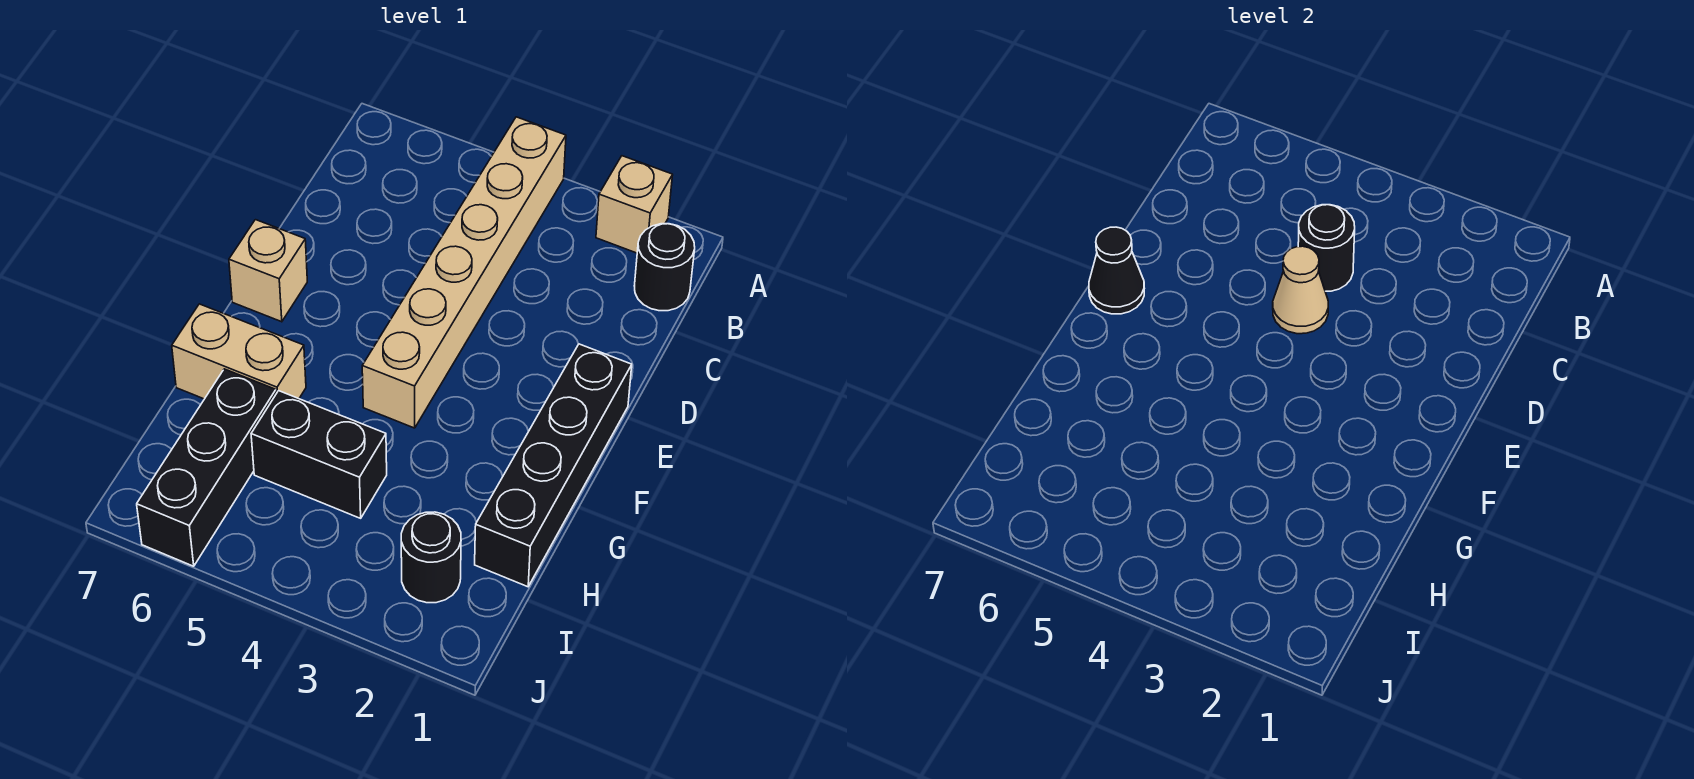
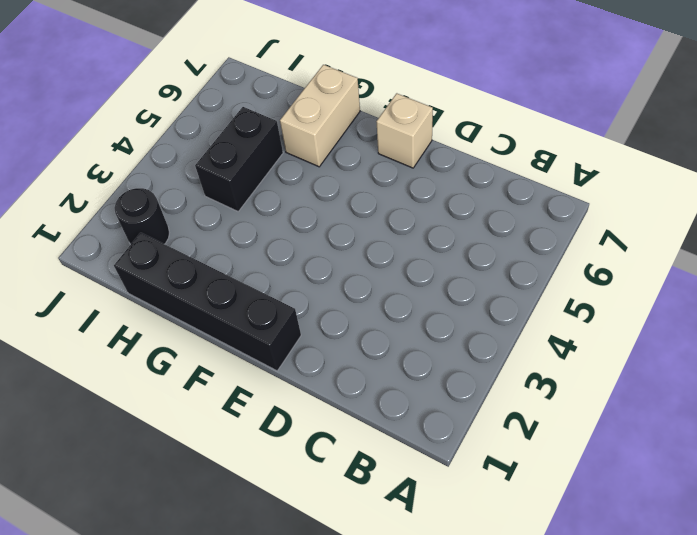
none -> tan 1x1 brick [596,156,673,253]
none -> tan 1x6 brick [362,117,566,428]
none -> black 1x1 round brick [634,224,695,311]

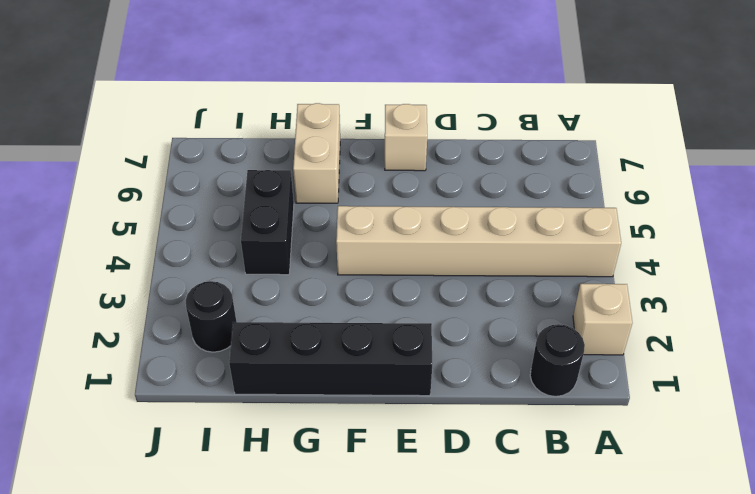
none -> black 1x3 brick [137,369,276,566]
none -> black 1x1 round brick [1298,205,1355,291]
none -> tan 1x1 cone [1273,246,1328,334]

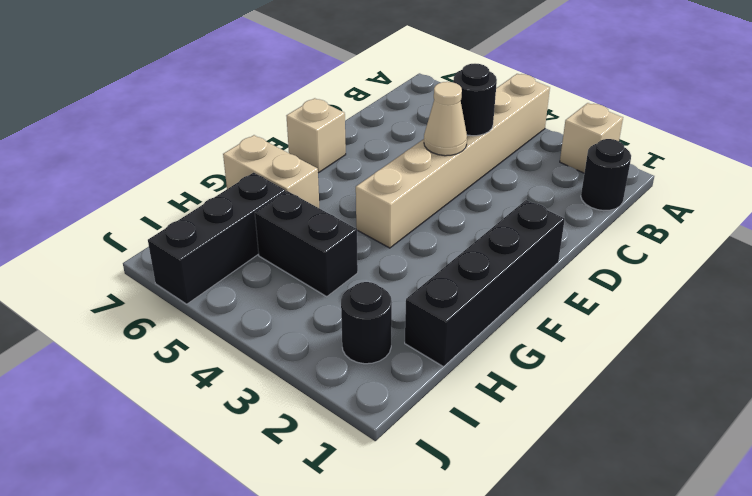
none -> black 1x1 cone [1089,227,1144,314]

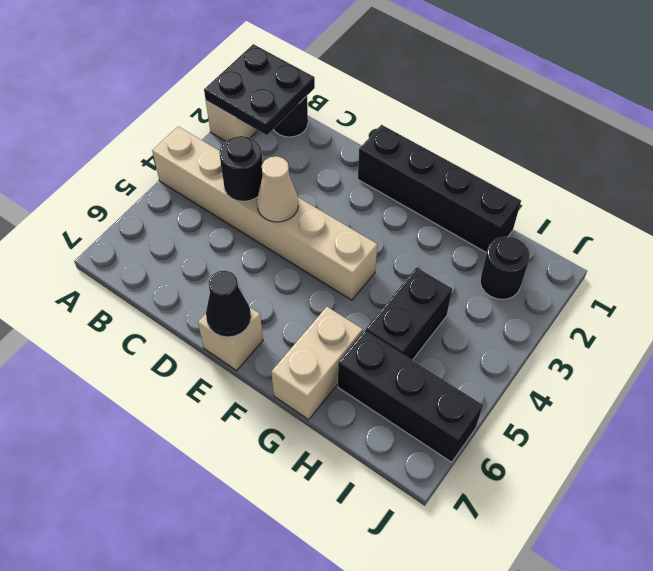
black 2x2 plate [204,44,315,135] -> none

